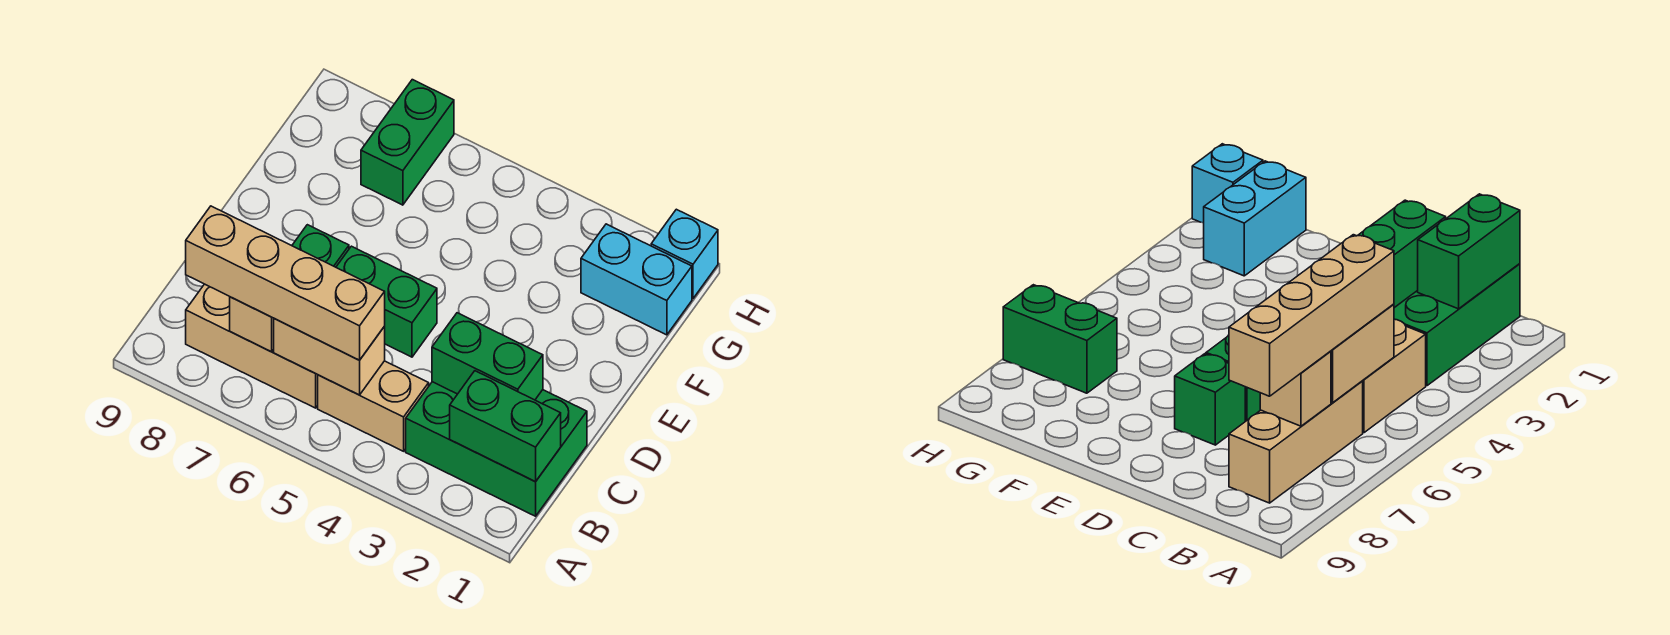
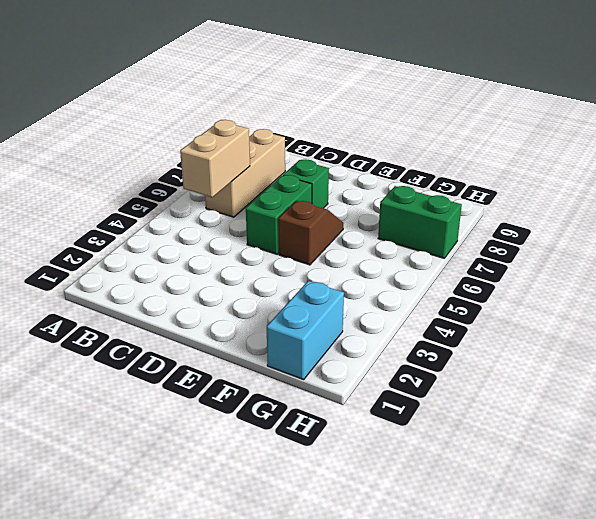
brown 1x2 slope [278,201,344,265] -> none
none -> green 2x3 brick [406,382,587,516]
none -> tan 1x2 brick [318,361,429,451]
none -> cyan 1x1 brick [651,209,718,299]

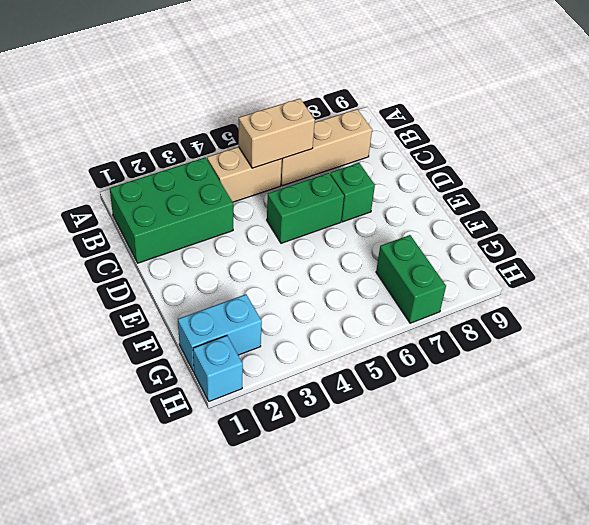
none -> green 1x2 brick [450,371,561,482]
none -> tan 1x1 brick [230,297,274,352]
none -> green 1x2 brick [432,313,543,400]

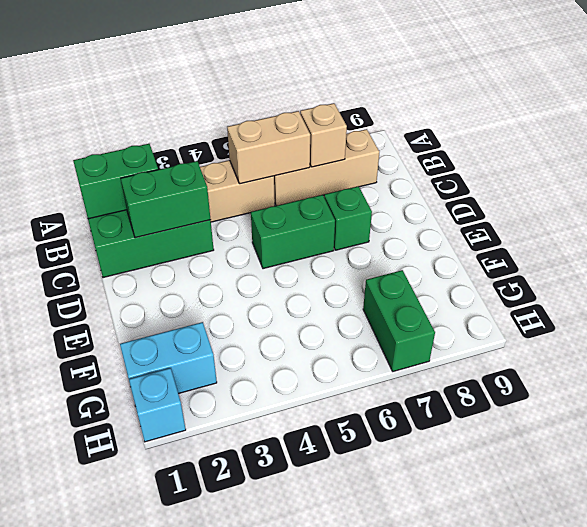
none -> tan 1x4 brick [186,206,385,360]

